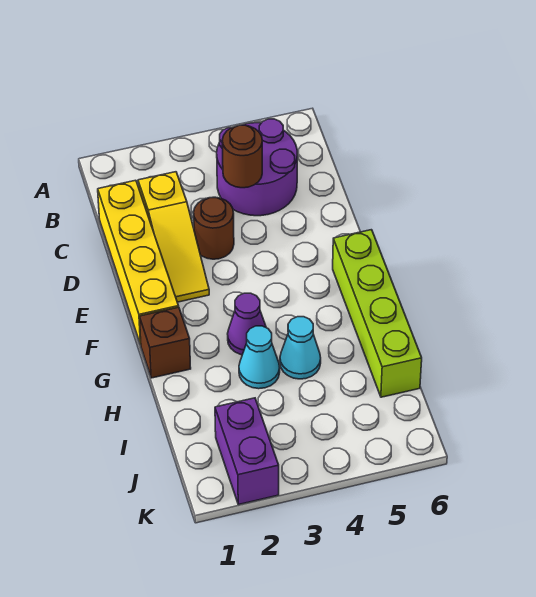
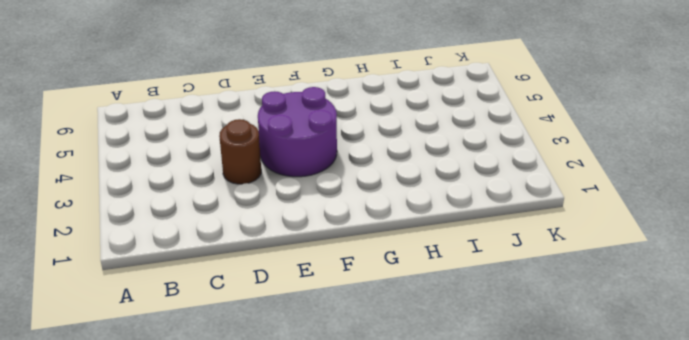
purple 2x2 round brick [258,87,337,177] -> purple 2x2 round brick moved to [217,119,297,216]
none -> yellow 1x4 brick [98,180,179,345]
none -> yellow 1x3 slope [138,172,209,302]

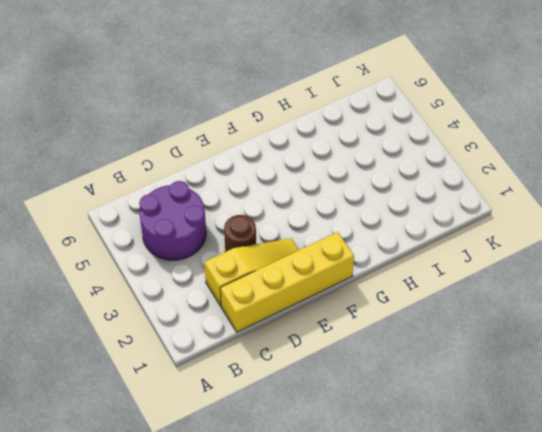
none -> lime 1x4 brick [333,230,422,397]
none -> brown 1x1 brick [140,307,191,378]

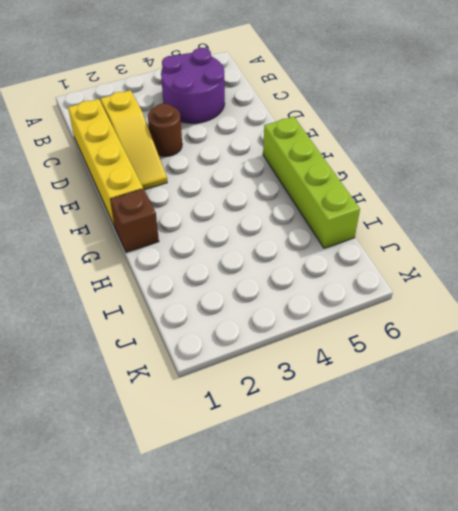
none -> purple 1x1 cone [228,293,266,355]
none -> cyan 1x1 cone [239,326,280,389]

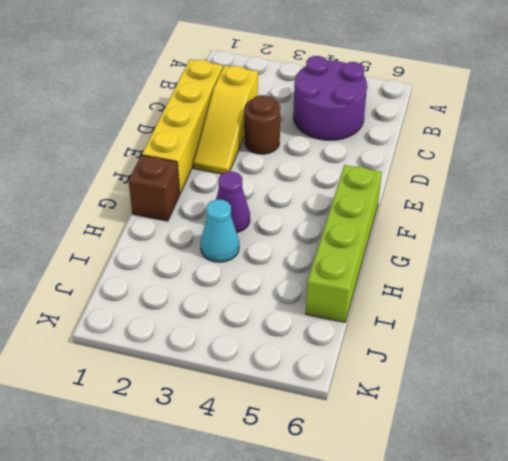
none -> cyan 1x1 cone [280,317,321,379]
none -> purple 1x2 brick [215,398,279,505]

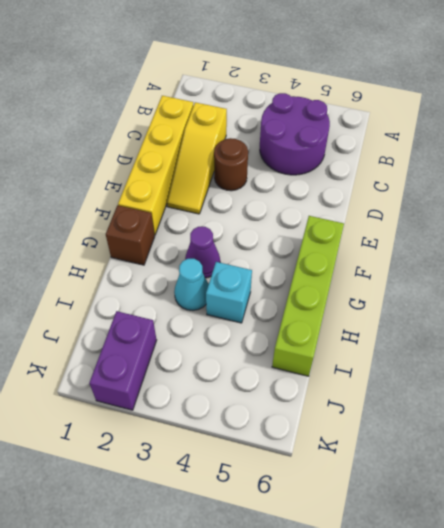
cyan 1x1 brick [206,262,252,323] -> cyan 1x1 cone [280,317,321,379]
none -> brown 1x1 round brick [222,125,262,188]

